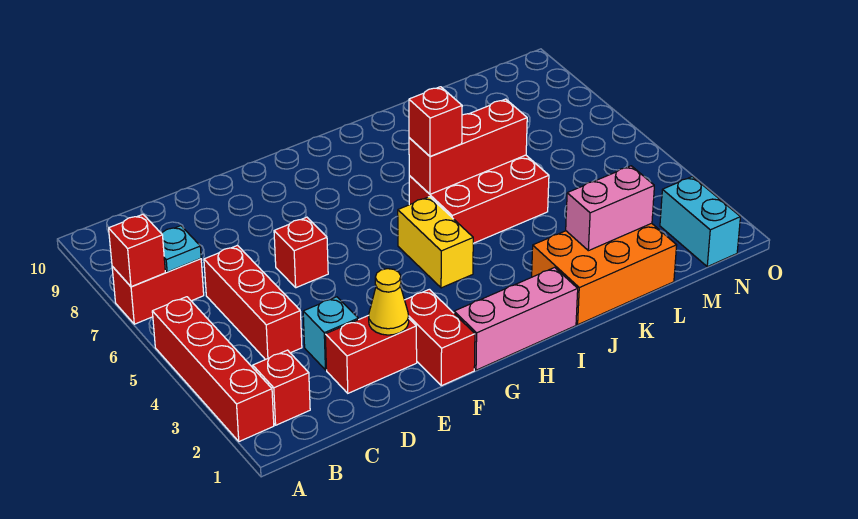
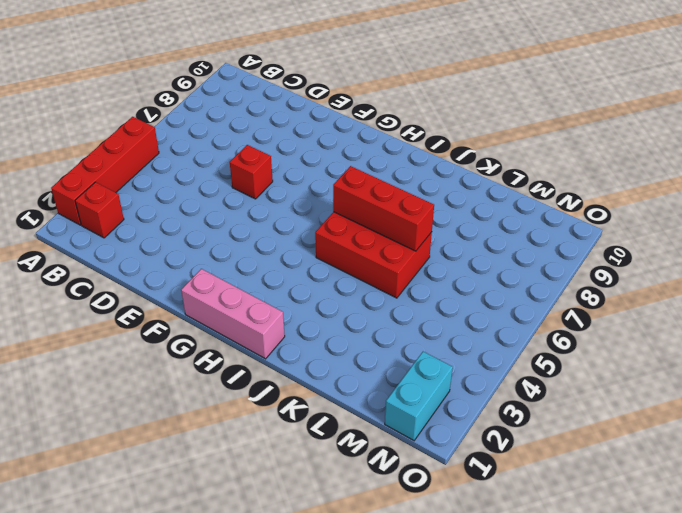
none -> red 1x2 brick [112,259,204,324]
none -> red 1x3 brick [204,245,302,360]
none -> red 1x2 brick [325,315,417,393]

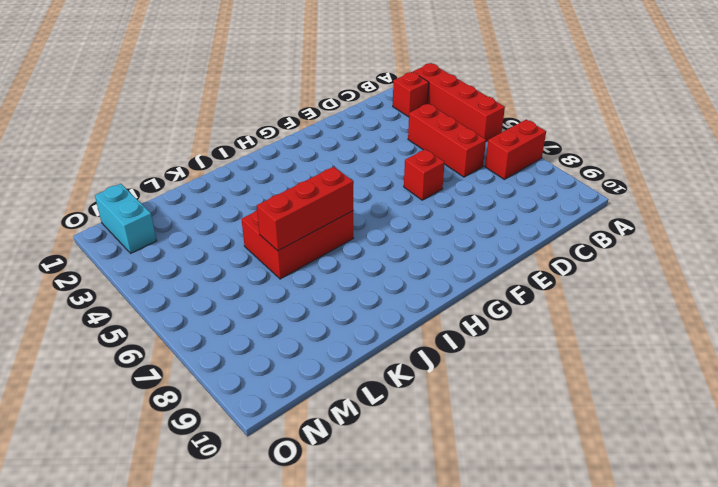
none -> red 1x2 brick [325,315,417,393]
none -> cyan 1x1 brick [303,297,358,370]
none -> red 1x2 brick [405,289,475,386]

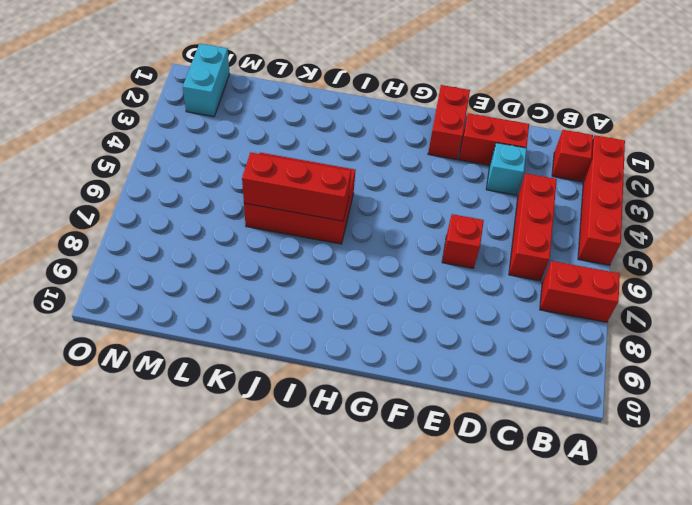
none -> pink 1x3 brick [454,267,578,370]
none -> yellow 1x2 brick [398,197,473,288]
none -> orange 2x3 brick [532,223,677,325]

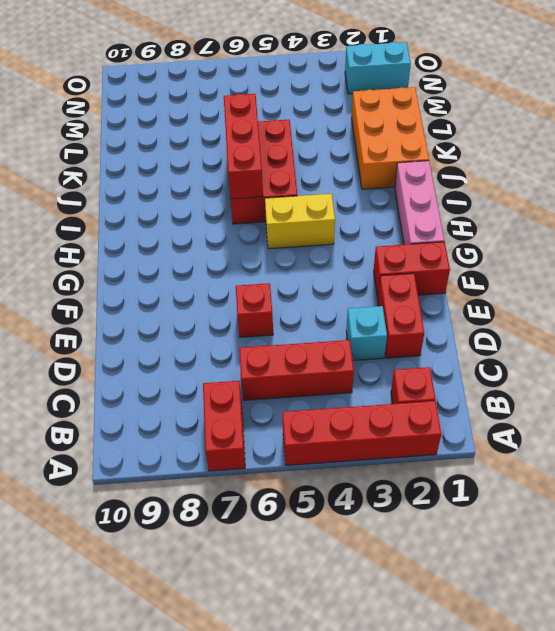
none -> red 1x1 brick [109,214,165,287]
none -> cyan 1x1 plate [161,226,201,272]
none -> yellow 1x1 cone [369,269,409,335]

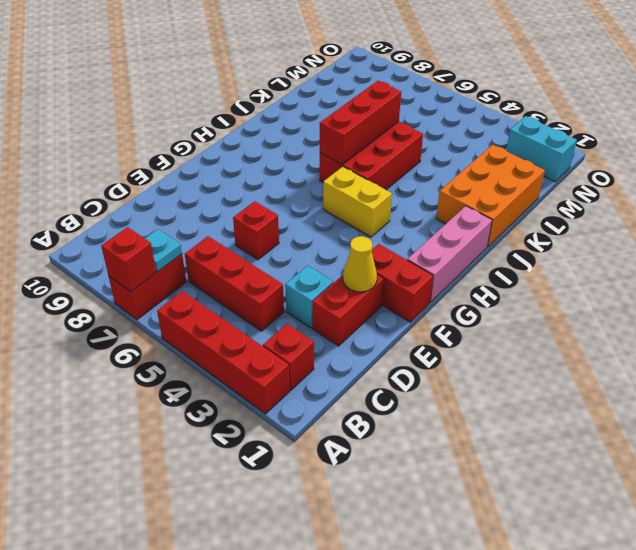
none -> pink 1x2 brick [566,166,654,251]
none -> red 1x1 brick [409,87,462,157]

